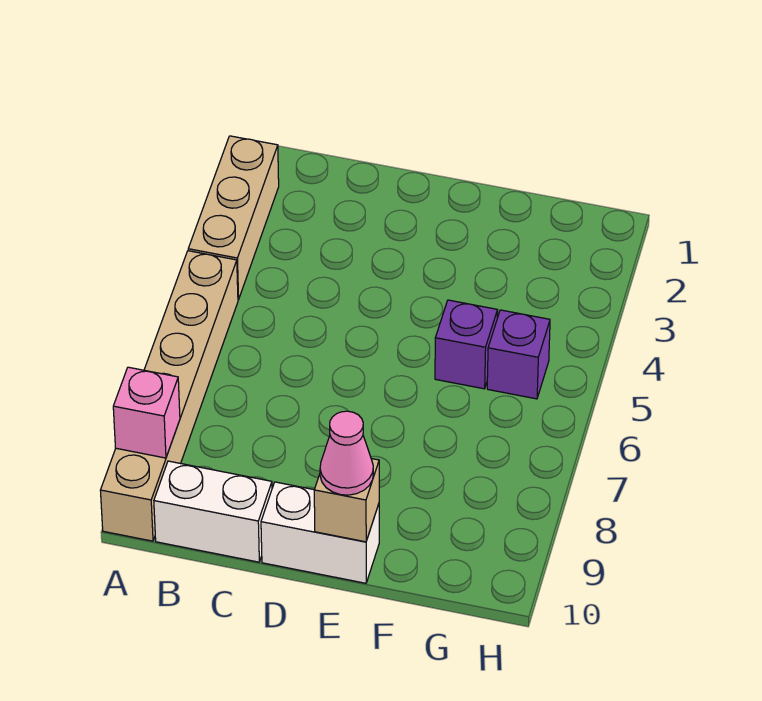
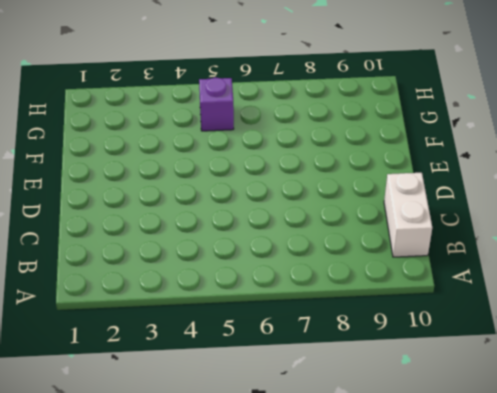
none -> tan 1x3 brick [188,136,279,300]
none -> tan 1x6 brick [100,251,238,541]

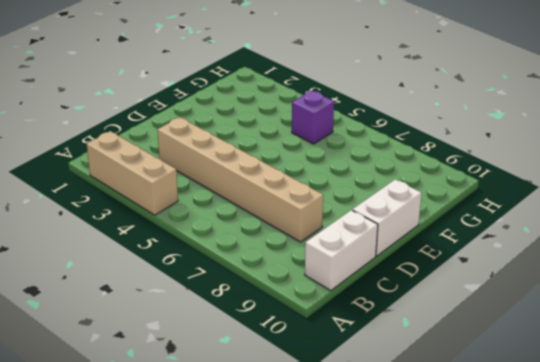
tan 1x6 brick [158,117,323,242] -> tan 1x6 brick moved to [100,251,238,541]
none -> purple 1x1 brick [435,300,498,389]
none -> pink 1x1 brick [113,367,180,458]

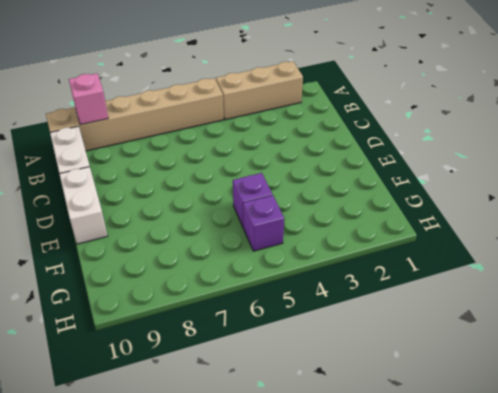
none -> tan 1x1 brick [314,459,379,542]
none -> pink 1x1 cone [320,411,373,495]

